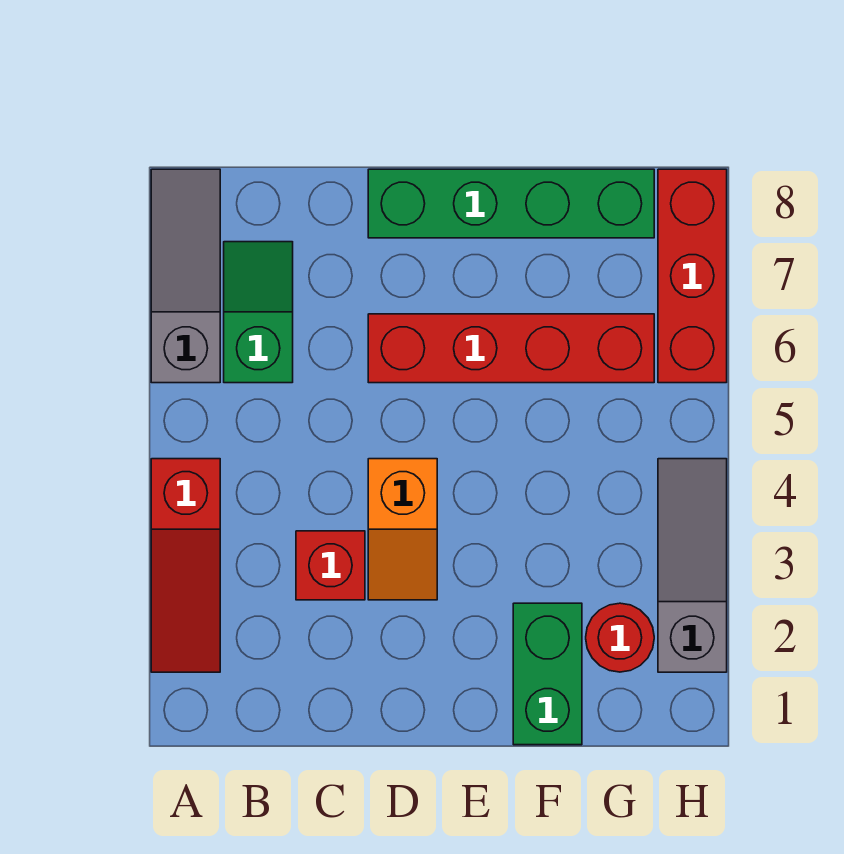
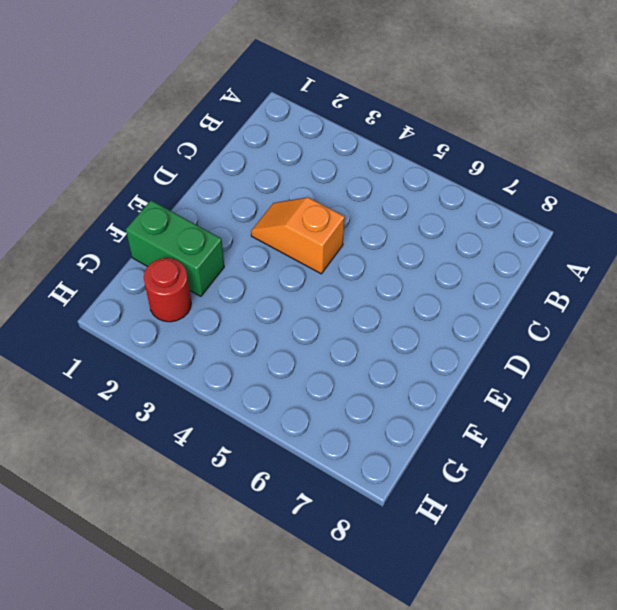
none -> red 1x3 slope [151,459,220,672]
none -> grey 1x3 slope [151,169,220,383]

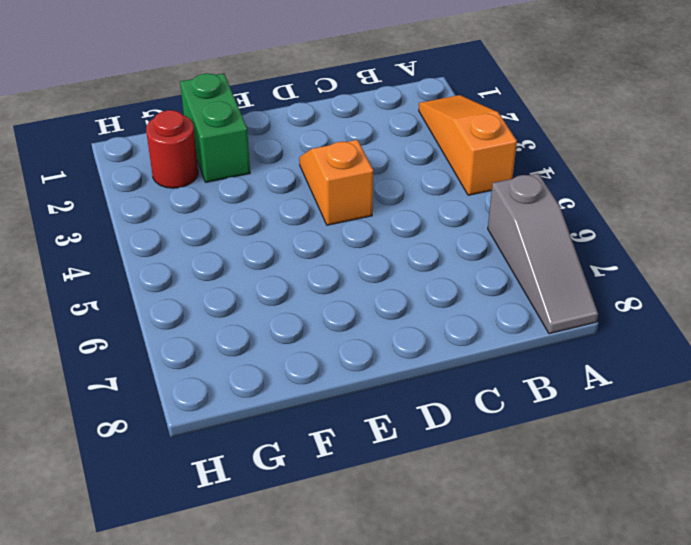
orange 1x3 slope [419,95,517,195] -> red 1x3 slope [151,459,220,672]
none -> green 1x2 slope [224,242,293,383]
none -> red 1x1 brick [296,531,365,600]

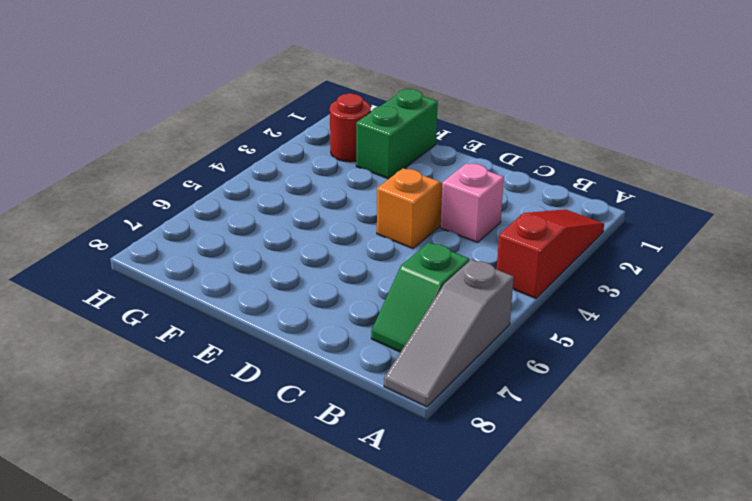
pink 1x1 brick [441,163,504,243] -> red 1x1 brick [296,531,365,600]
none -> red 1x4 brick [368,314,654,383]
none -> green 1x4 brick [368,169,654,238]

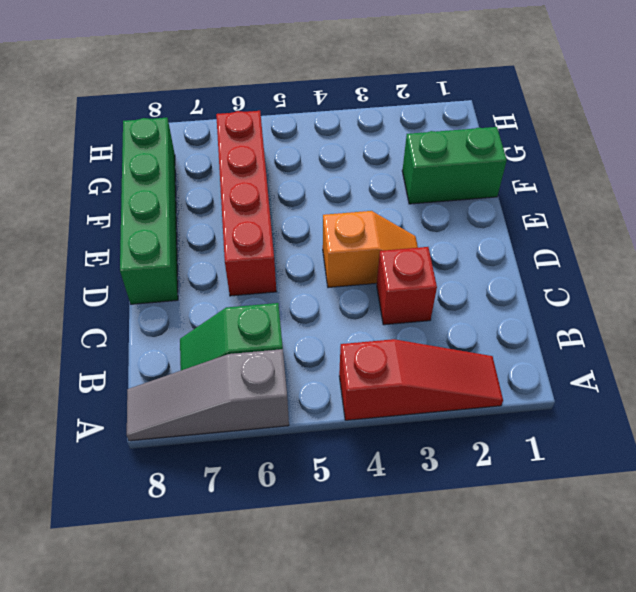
none -> red 1x1 round brick [586,603,654,672]
none -> grey 1x3 slope [658,459,727,672]

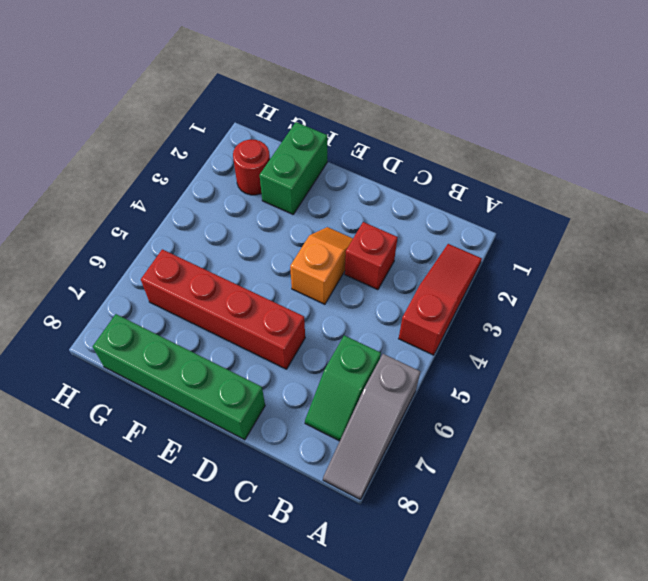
none -> grey 1x3 slope [658,459,727,672]
none -> red 1x3 brick [658,169,727,383]

